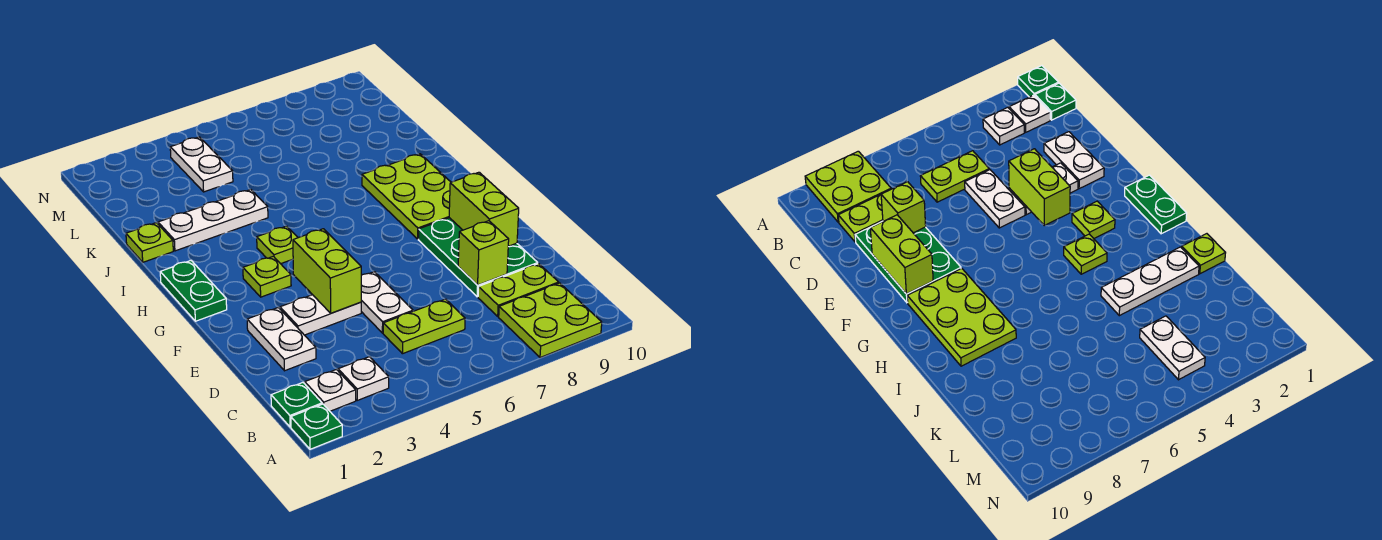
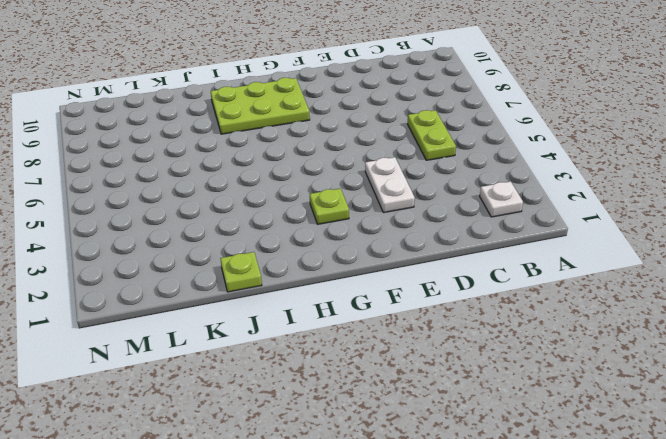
none -> green 1x1 plate [291,404,342,449]
none -> lime 2x2 plate [499,283,602,358]
none -> green 1x1 plate [271,383,322,427]

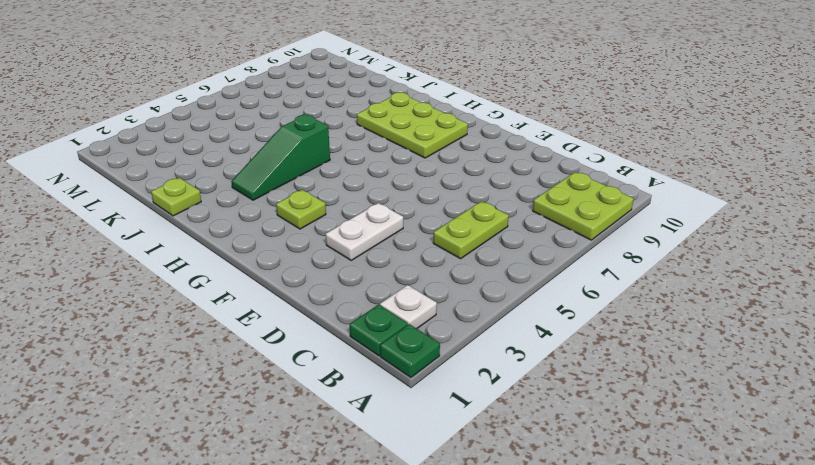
green 1x3 slope [231,115,330,200] -> none
none -> white 1x1 plate [338,357,389,400]
none -> lime 1x2 plate [478,264,559,316]
none -> white 1x2 plate [247,308,316,371]

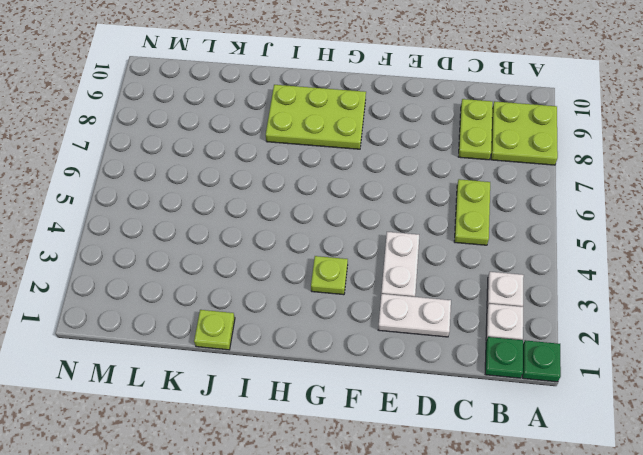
none -> white 1x2 plate [361,272,413,333]
none -> green 2x3 plate [418,218,538,297]
none -> green 1x2 plate [160,261,227,321]

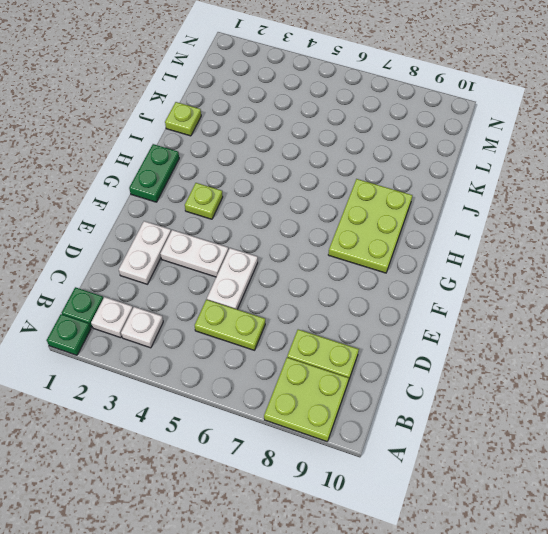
none -> green 2x3 plate [418,218,538,297]
none -> lime 1x1 plate [257,226,298,264]
none -> white 1x3 plate [158,190,268,251]

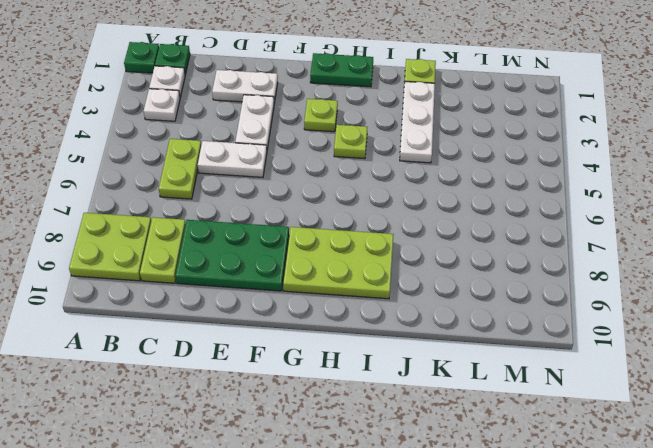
none -> white 1x2 plate [170,137,233,192]
none -> lime 1x1 brick [458,221,509,285]
none -> lime 1x2 brick [293,229,361,313]

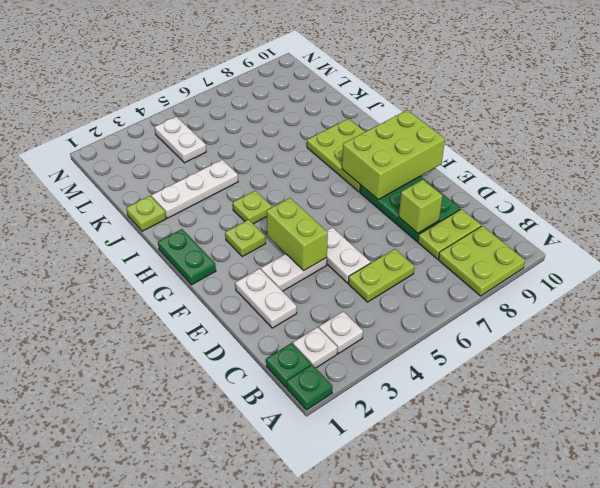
lime 2x3 brick [342,110,445,200] -> lime 1x2 brick [449,172,519,246]

